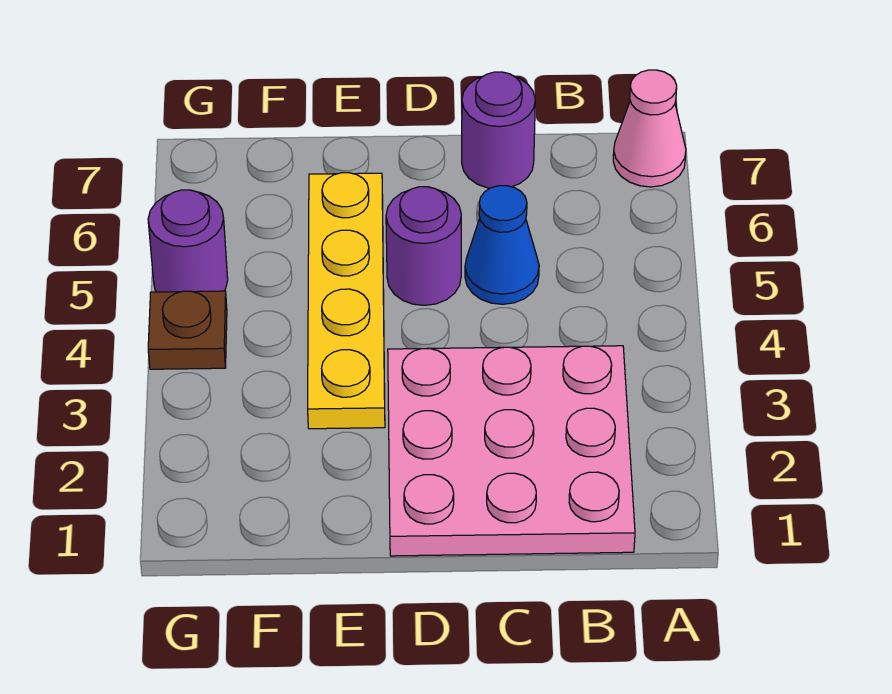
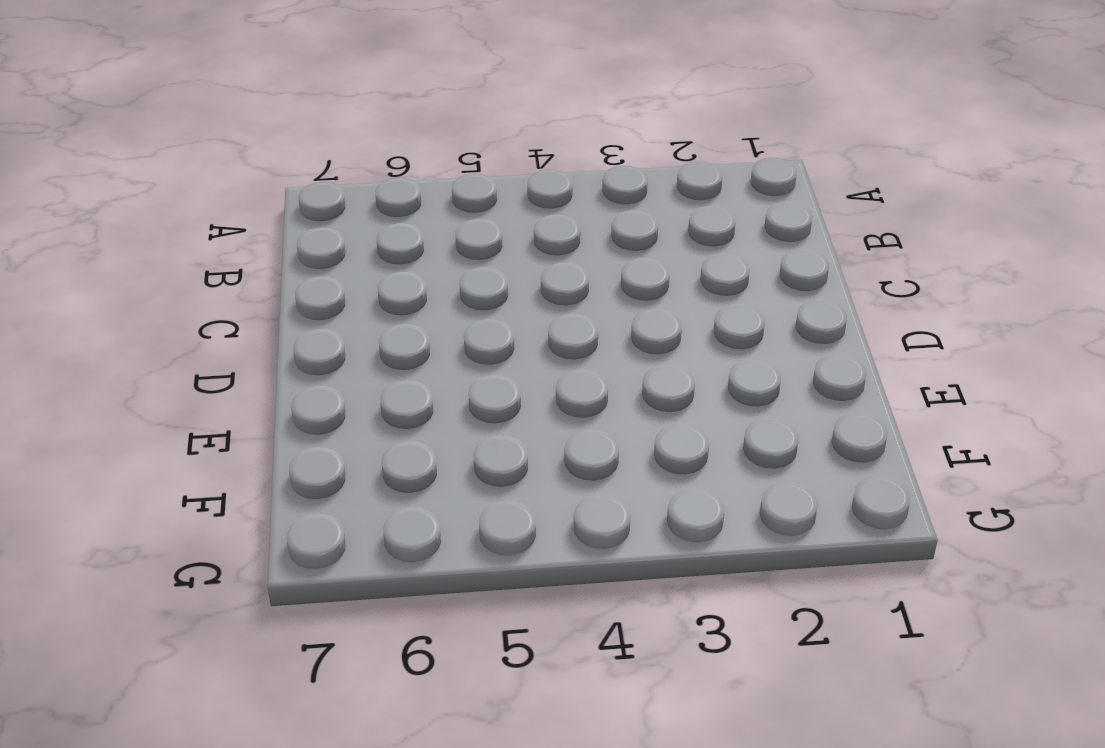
none -> pink 1x1 cone [613,70,686,187]
none -> pink 3x3 plate [388,346,635,556]

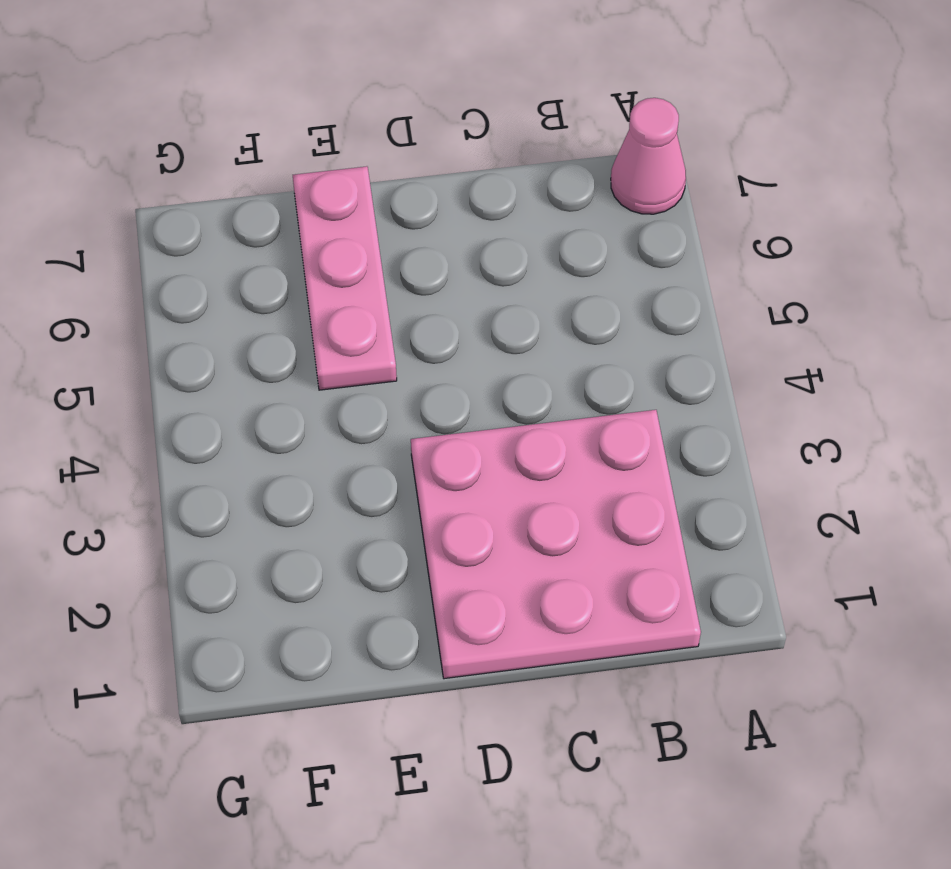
pink 1x3 plate [293,166,397,390] -> yellow 1x4 plate [308,173,385,429]
none -> blue 1x1 cone [465,186,539,304]
none -> purple 1x1 round brick [462,72,535,188]

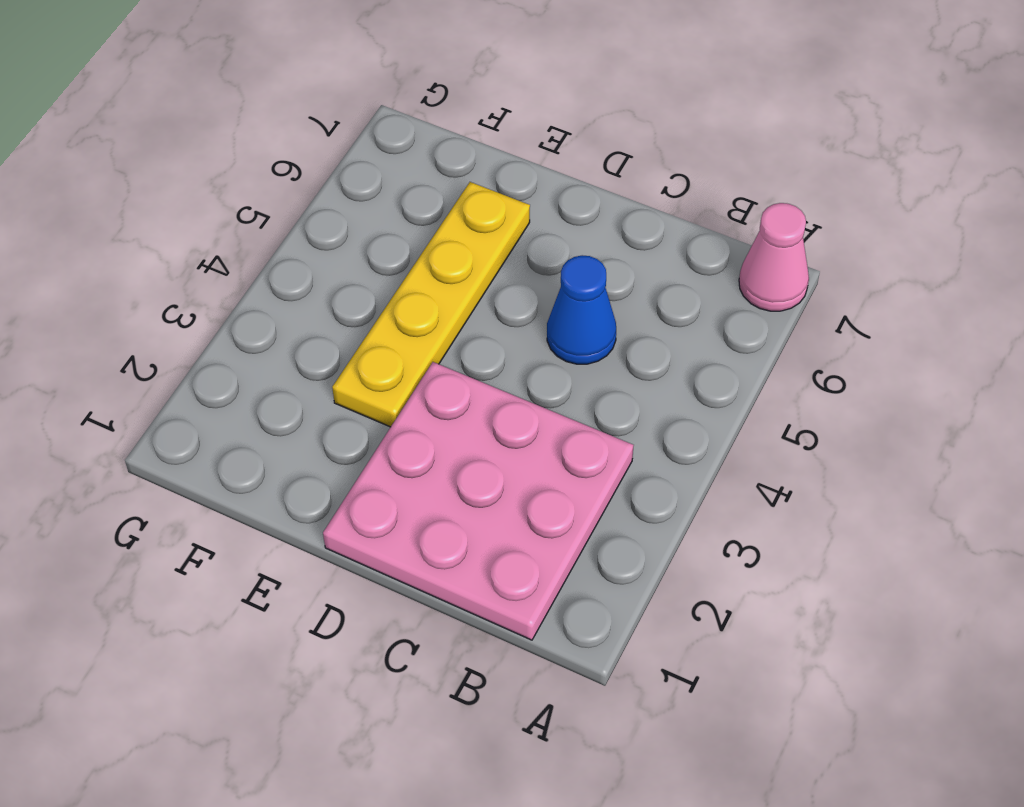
none -> purple 1x1 round brick [462,72,535,188]
none -> purple 1x1 round brick [386,187,461,305]

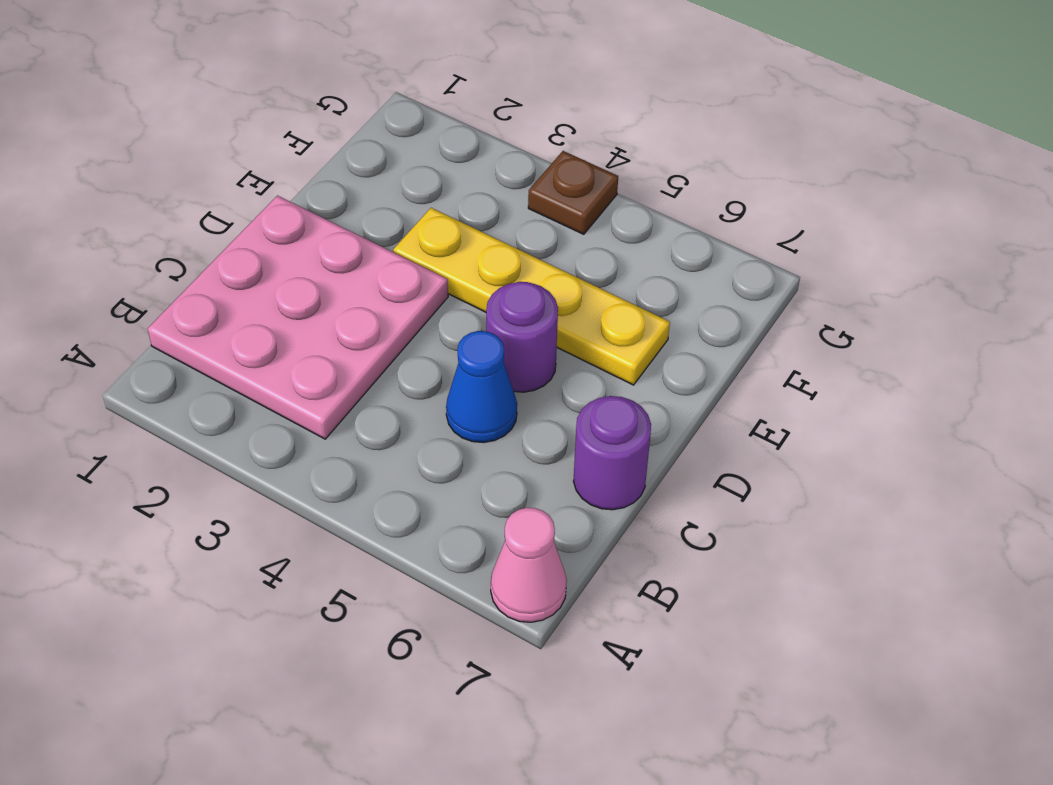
none -> purple 1x1 round brick [148,190,228,292]

